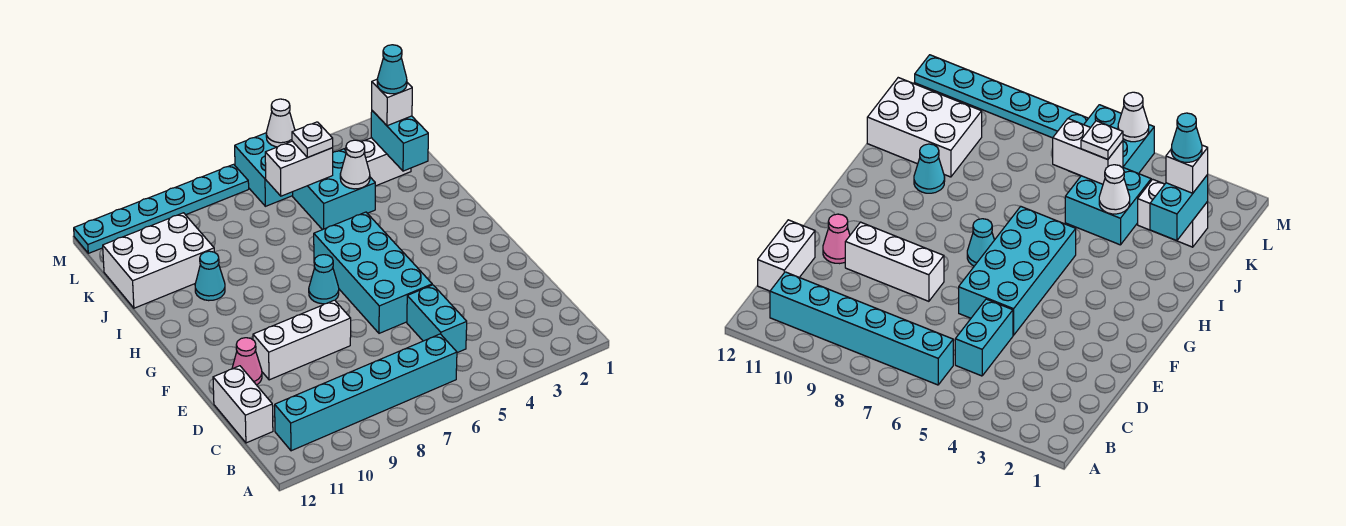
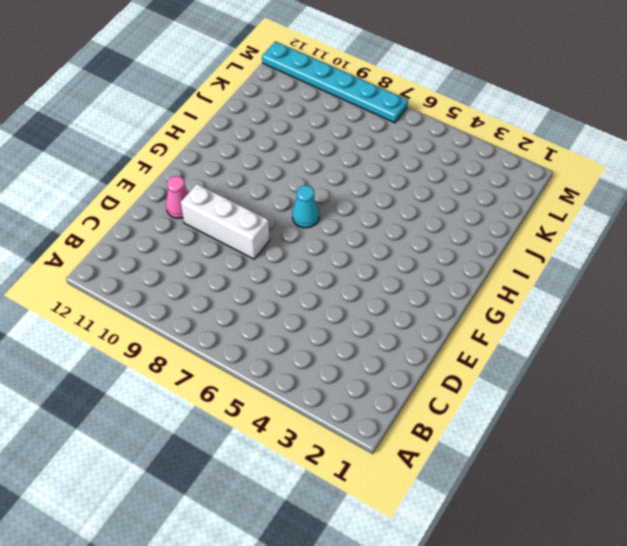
none -> cyan 1x6 brick [275,334,457,451]
none -> cyan 1x2 brick [407,285,467,353]
none -> white 1x2 brick [213,366,273,443]

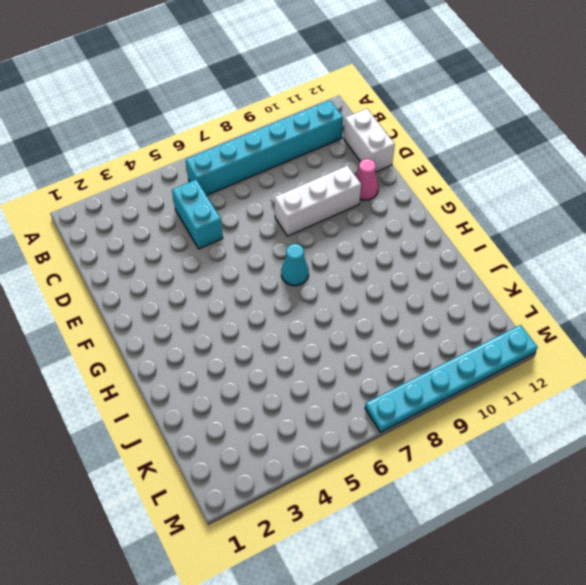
none -> cyan 2x4 brick [314,212,432,333]
none -> cyan 1x1 cone [195,251,225,301]
none -> cyan 2x2 brick [293,149,375,230]

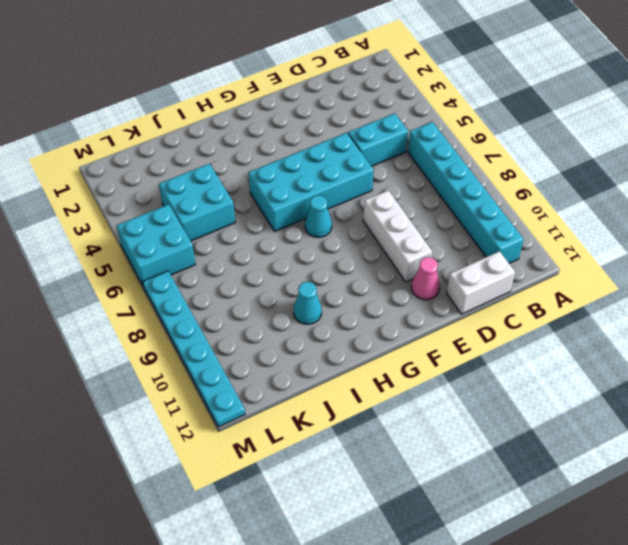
none -> white 2x3 brick [103,213,214,308]
none -> white 1x2 brick [345,138,411,186]
none -> cyan 1x2 brick [371,111,428,171]

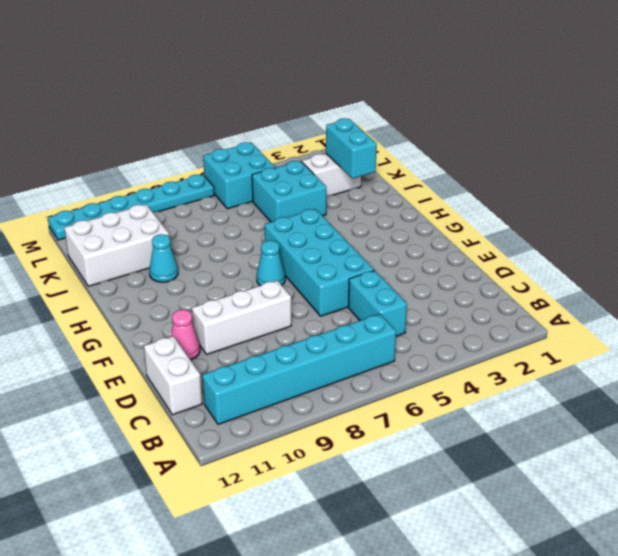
none -> white 1x1 cone [340,140,370,189]
none -> white 1x2 brick [265,141,333,196]
none -> white 1x1 cone [266,99,295,147]

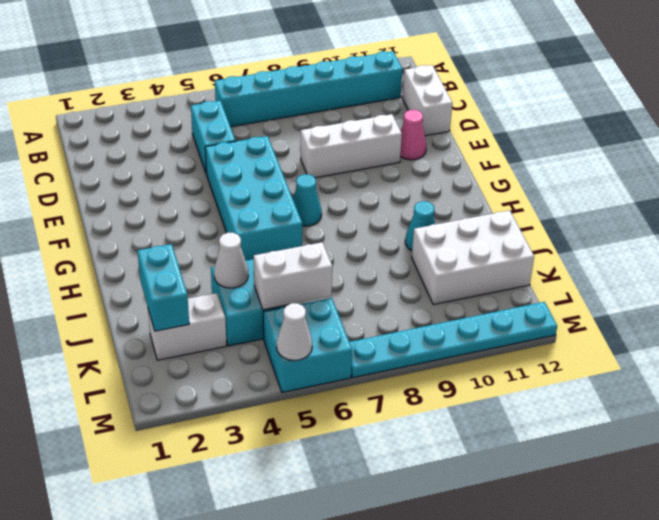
none -> white 1x1 brick [372,80,412,126]
none -> white 1x1 plate [292,122,333,158]
none -> cyan 1x1 cone [377,45,407,94]

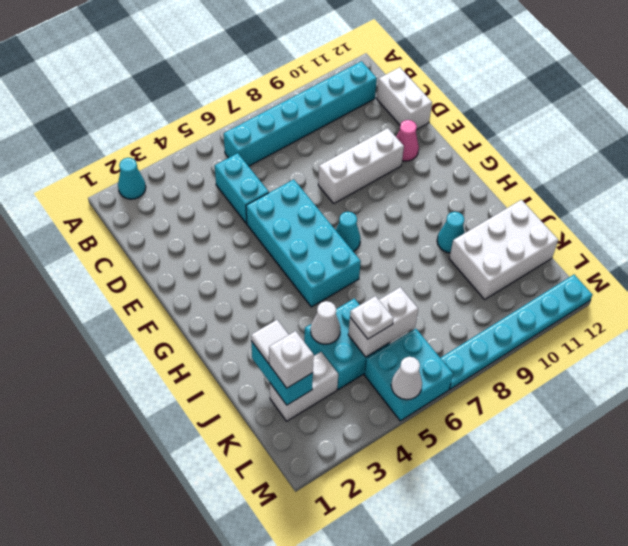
cyan 1x1 cone [118,158,146,199] -> cyan 1x1 cone moved to [377,45,407,94]
white 1x1 tile [251,320,289,364] -> none

